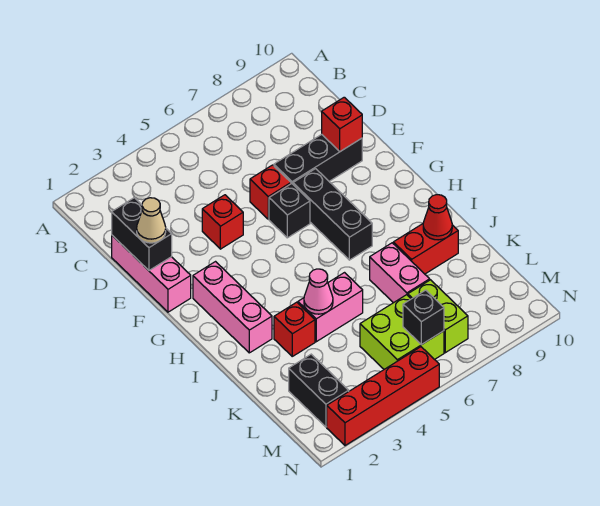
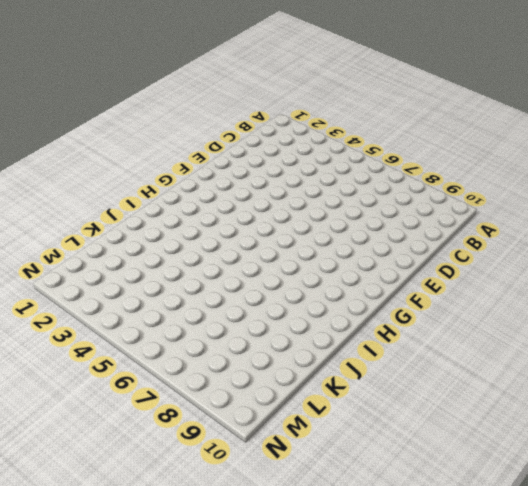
none -> pink 1x3 brick [112,235,191,312]
none -> red 1x1 brick [202,195,243,249]
none -> red 1x1 brick [250,165,291,219]

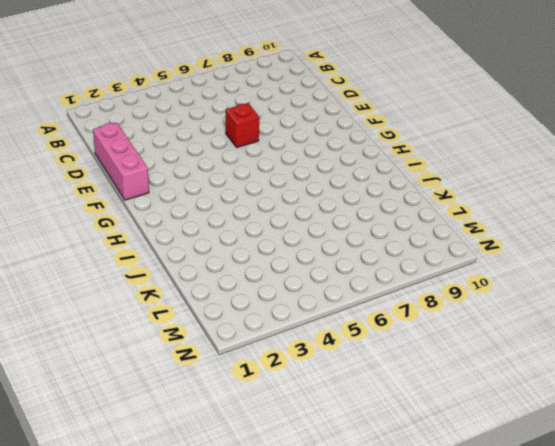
none -> red 1x1 brick [202,195,243,249]
none -> black 1x3 brick [274,134,362,184]
none -> black 1x1 brick [269,184,310,238]

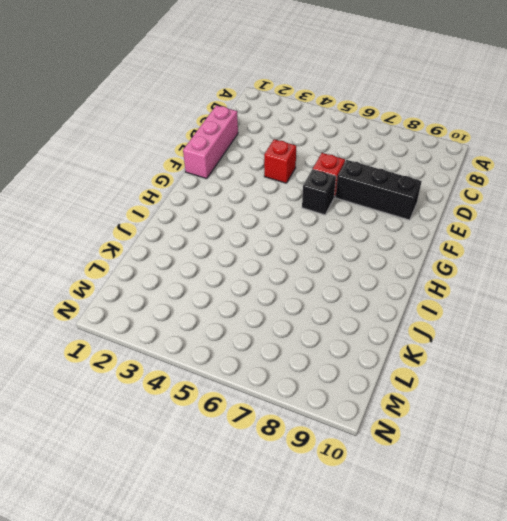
none -> black 1x3 brick [293,169,372,260]
none -> pink 1x3 brick [193,262,272,353]
none -> red 1x1 brick [274,302,315,356]

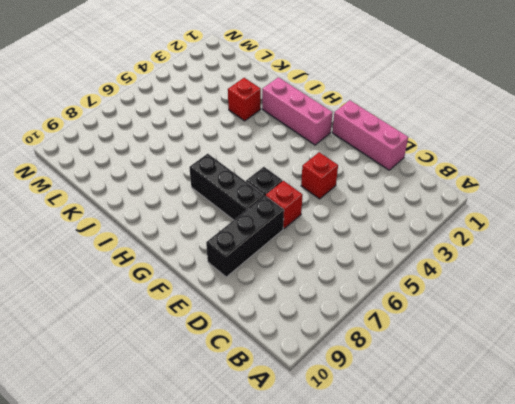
none -> pink 1x2 brick [298,273,363,342]
none -> pink 1x2 brick [370,243,430,303]
none -> red 1x2 brick [393,224,458,274]

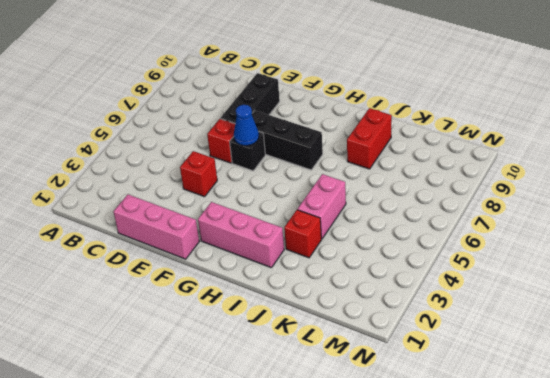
blue 1x1 cone [234,105,259,146] -> none
none -> pink 1x2 brick [370,243,430,303]
none -> black 1x2 brick [289,354,349,427]
none -> lime 2x2 brick [360,295,444,369]

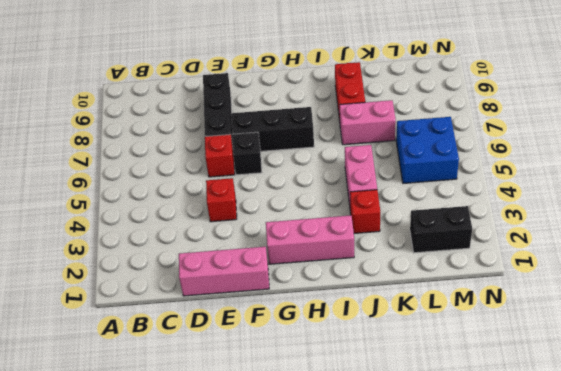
blue 2x2 brick [396,117,459,183] -> lime 2x2 brick [360,295,444,369]
none -> lime 1x2 brick [408,280,468,353]
none -> red 1x4 brick [327,347,439,446]
none -> black 1x2 brick [112,198,172,270]

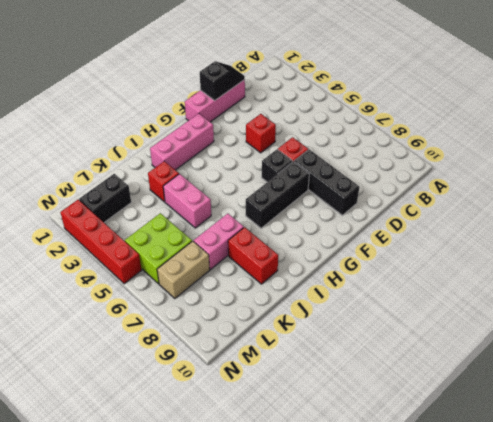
black 1x2 slope [200,61,245,100] -> black 1x2 brick [112,198,172,270]
tan 1x2 brick [157,241,210,299] -> lime 1x2 brick [408,280,468,353]
none -> red 1x1 brick [322,97,362,151]
none -> pink 1x1 cone [304,269,333,314]
none -> red 1x1 cone [423,195,452,240]

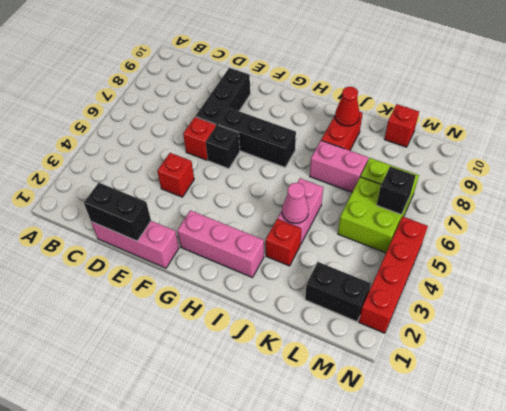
red 1x1 brick [384,104,419,147] -> red 1x1 brick moved to [322,97,362,151]
none -> tan 1x1 cone [137,198,166,243]

